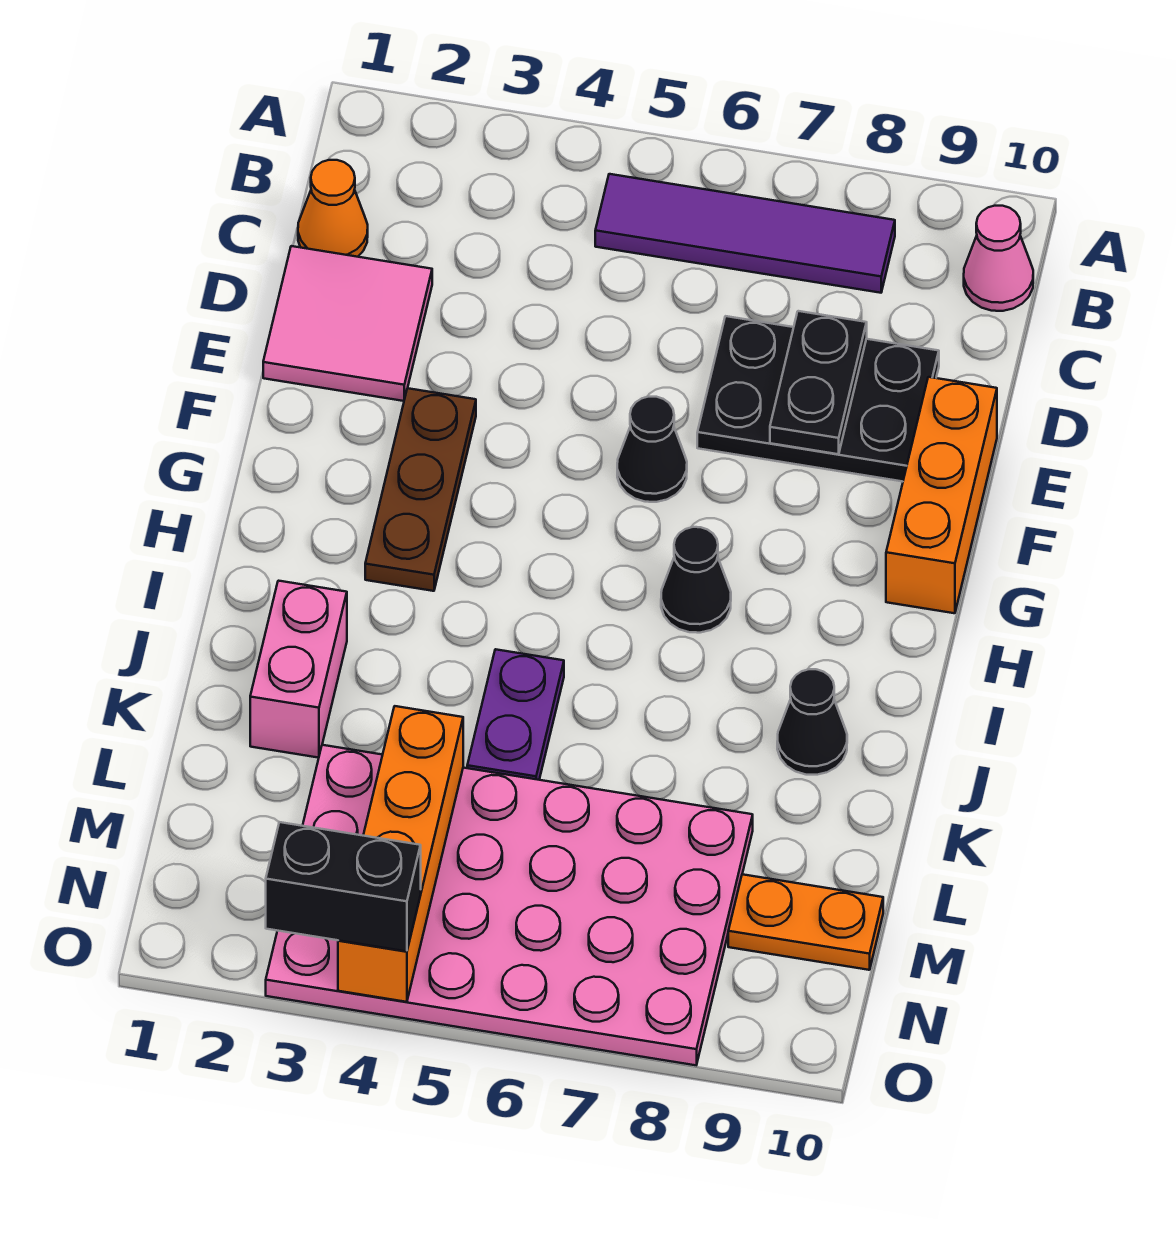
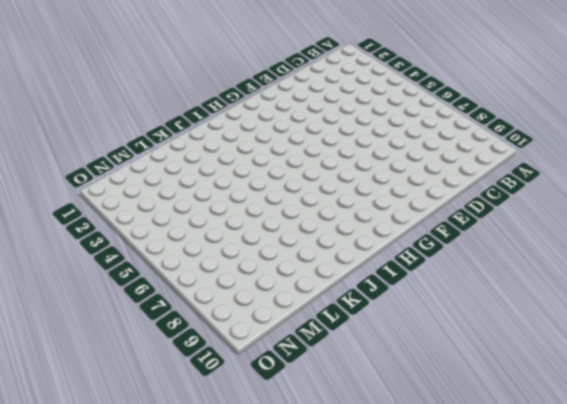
none -> purple 1x4 tile [595,174,895,293]
none -> pink 1x1 cone [964,206,1033,311]
none -> orange 1x1 cone [298,160,368,257]

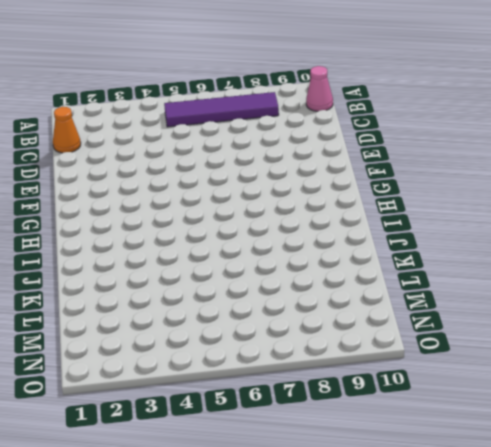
none -> pink 2x2 tile [263,246,432,401]
none -> black 2x3 plate [697,316,939,482]
none -> orange 1x3 brick [886,377,997,613]

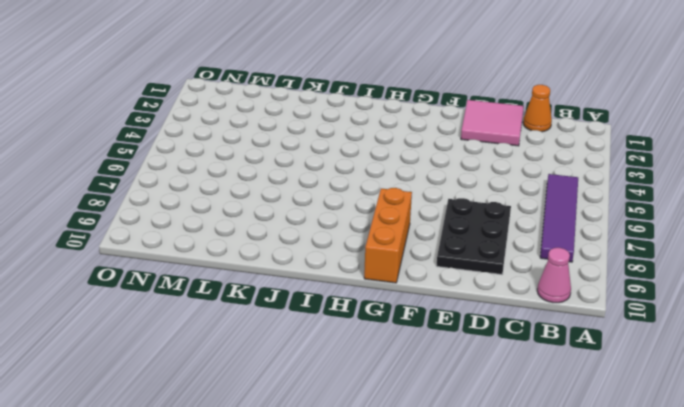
orange 1x3 brick [364,188,412,283] -> orange 1x3 brick turned to [886,377,997,613]
none -> brown 1x3 plate [365,388,476,591]
none -> black 1x1 cone [617,397,687,502]
none -> black 1x1 cone [661,527,731,633]

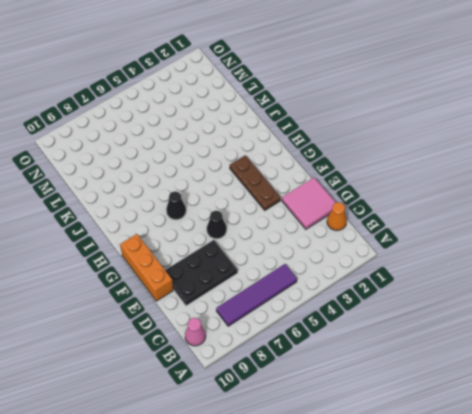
none -> pink 1x2 brick [250,581,347,758]
none -> purple 1x2 plate [467,649,564,780]
none -> black 1x1 cone [777,669,847,775]

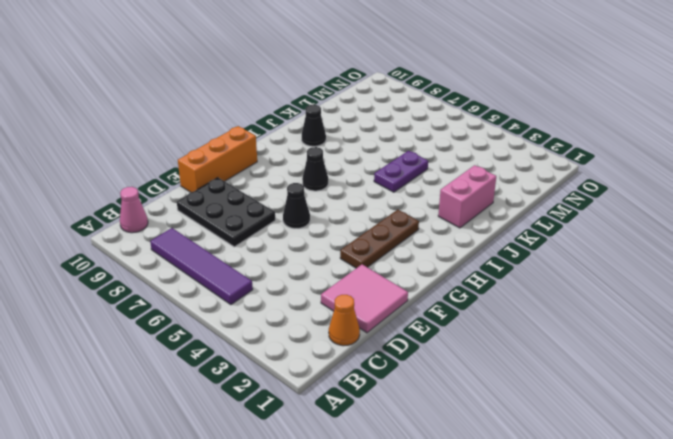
none -> pink 4x6 plate [266,745,753,1065]
none -> orange 1x2 plate [728,874,883,970]
none -> black 1x2 plate [770,311,867,454]

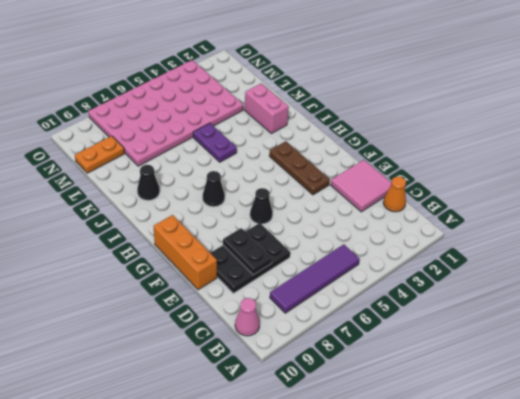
none -> orange 1x4 brick [338,706,463,1002]
none -> black 1x2 brick [266,822,421,951]

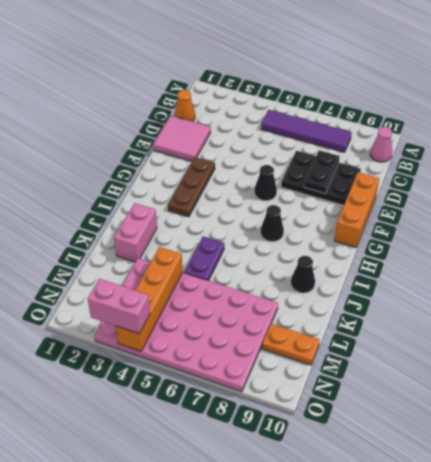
pink 1x2 brick [88,279,150,334] -> black 1x2 brick [266,822,421,951]

